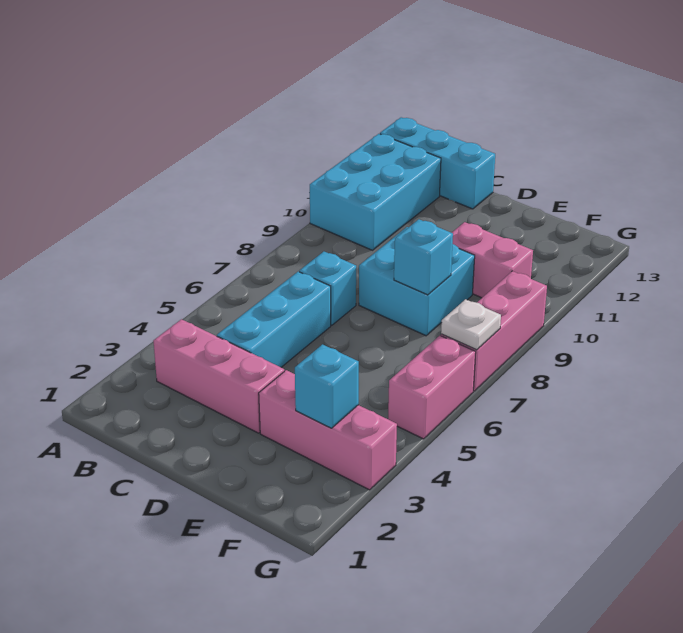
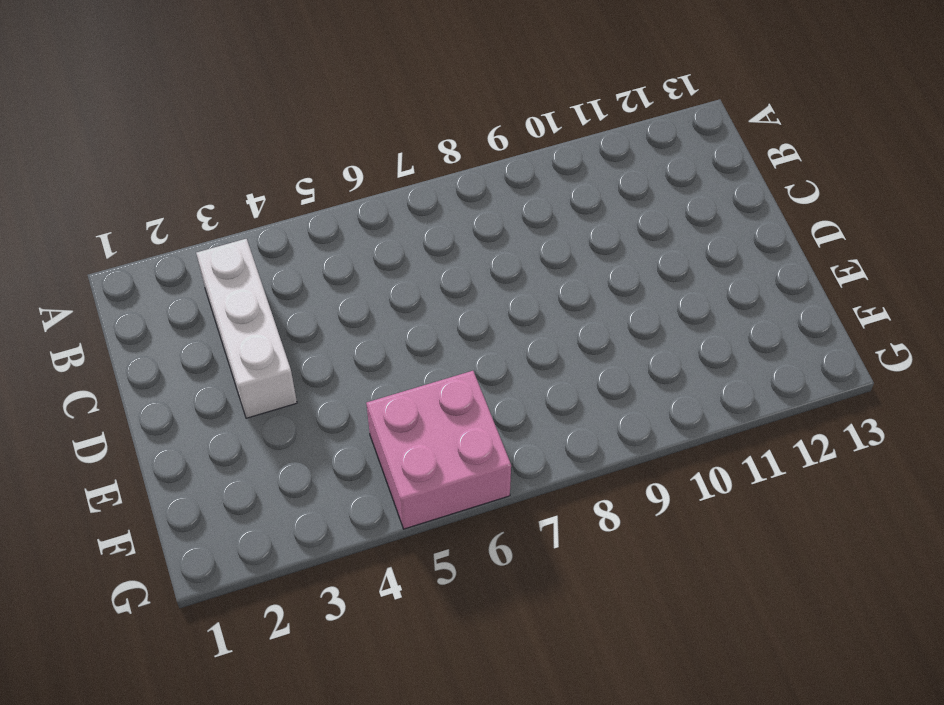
white 1x3 brick [196,239,297,418] -> pink 1x3 brick [153,319,284,433]
pink 2x2 brick [366,371,511,529] -> pink 1x2 brick [388,336,476,439]
none -> cyan 2x3 brick [310,134,441,250]
none -> cyan 1x3 brick [380,117,495,209]
none -> cyan 1x3 brick [217,272,331,367]

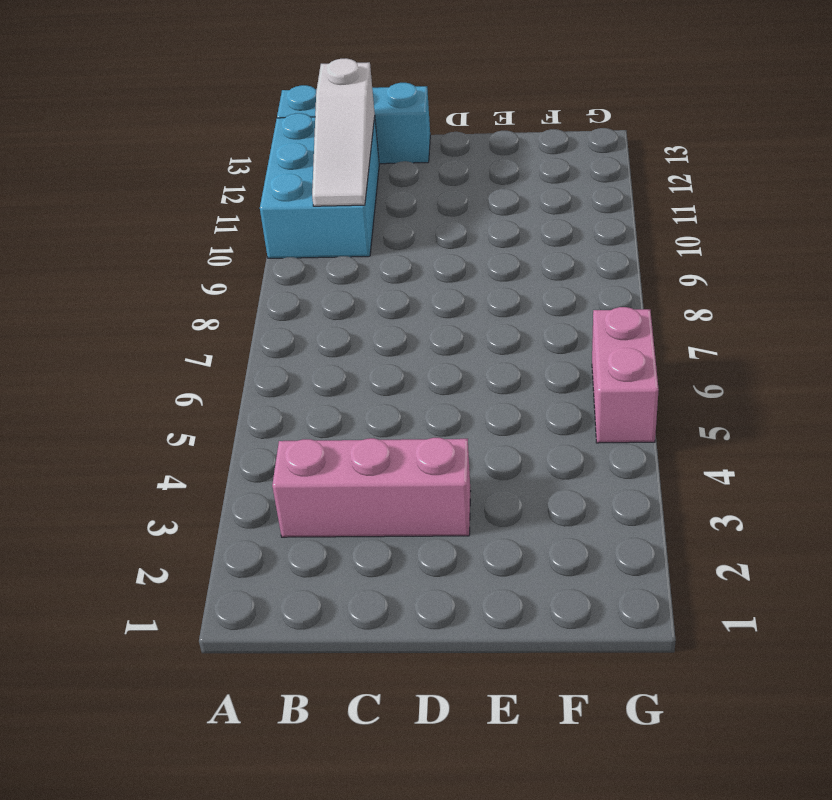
white 1x3 slope [312,58,375,206] -> none
none -> cyan 1x3 brick [217,272,331,367]
none -> cyan 1x1 brick [299,252,356,325]
none -> cyan 2x2 brick [359,227,475,336]

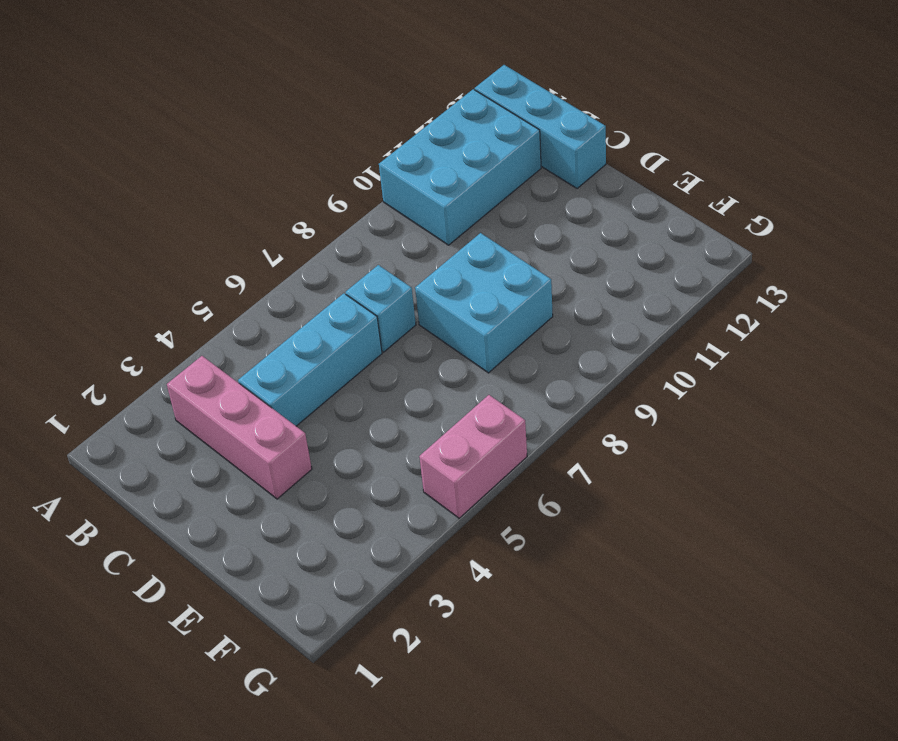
none -> pink 1x3 brick [259,370,397,490]
none -> pink 1x2 brick [452,222,533,298]
none -> pink 1x3 brick [441,271,547,391]

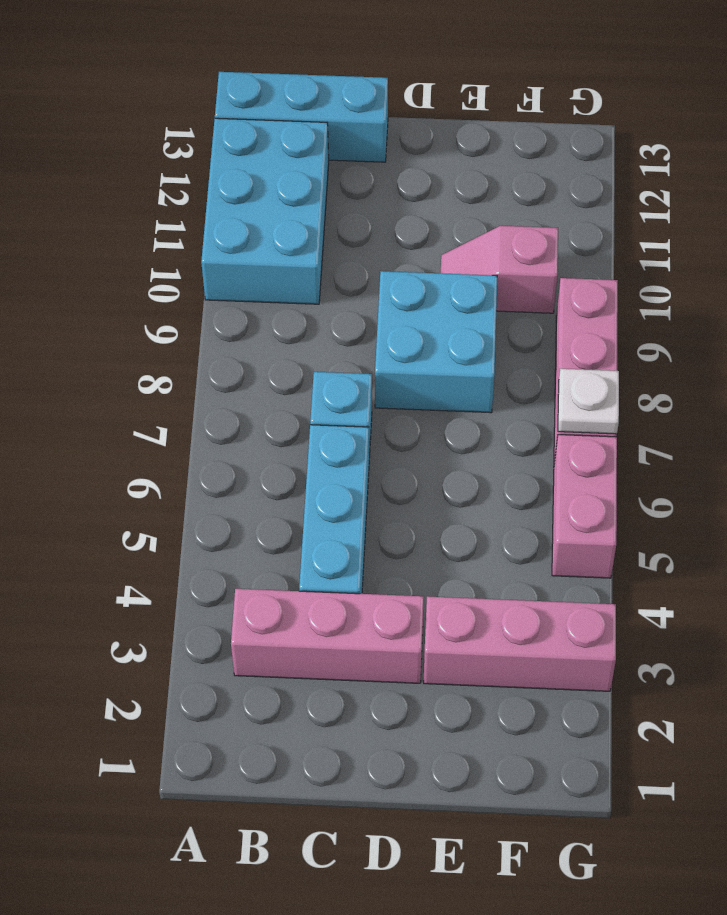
pink 1x2 slope [441,226,558,313] -> pink 1x2 brick [452,222,533,298]
none -> cyan 1x1 brick [394,219,453,295]
none -> cyan 1x1 brick [295,344,359,428]

